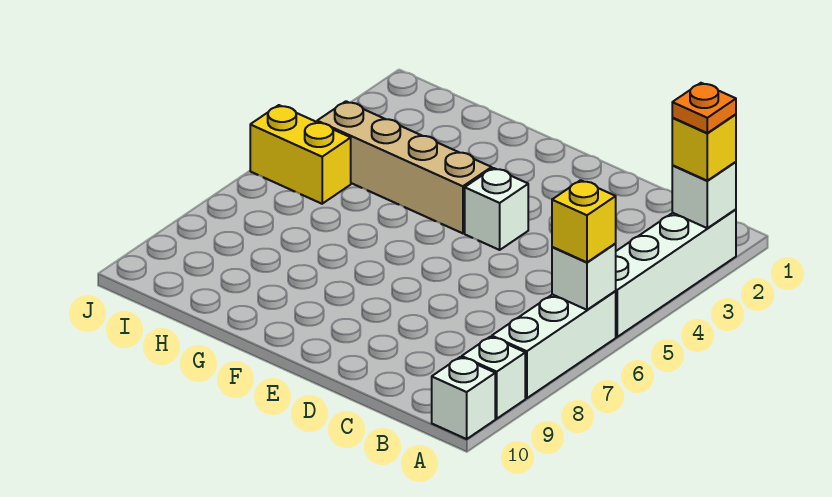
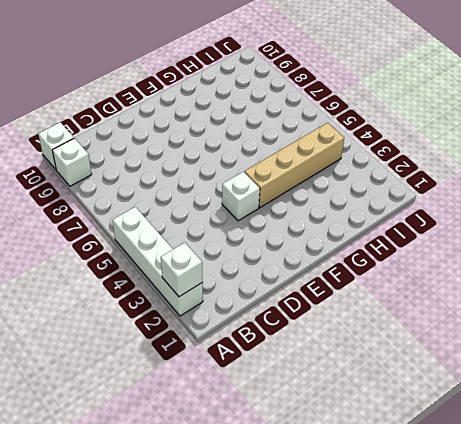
none -> white 1x3 brick [492,291,616,398]
none -> yellow 1x2 brick [250,105,351,204]
none -> white 1x1 brick [552,243,616,310]

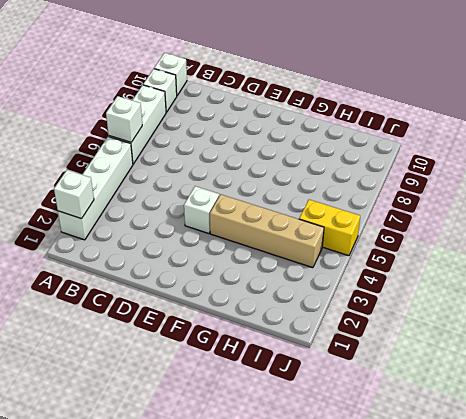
none -> yellow 1x1 brick [672,114,736,181]
none -> yellow 1x1 brick [552,180,616,262]
none -> orange 1x1 plate [672,83,736,133]

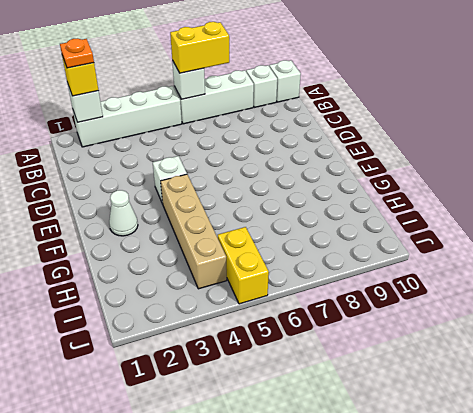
yellow 1x2 brick [170,22,229,73] -> yellow 1x1 brick [552,180,616,262]
white 1x1 cone [109,190,138,236] -> none

